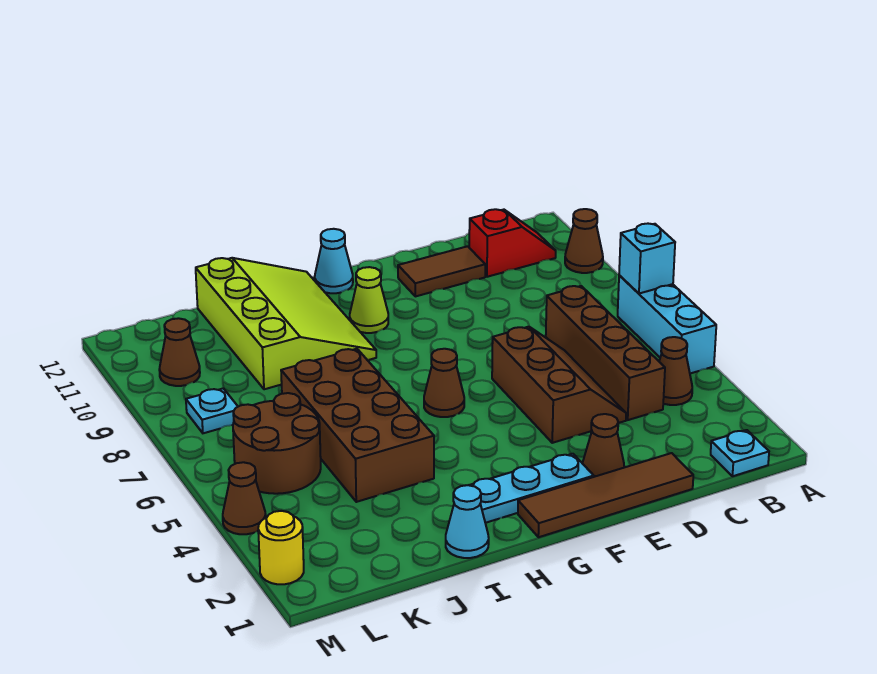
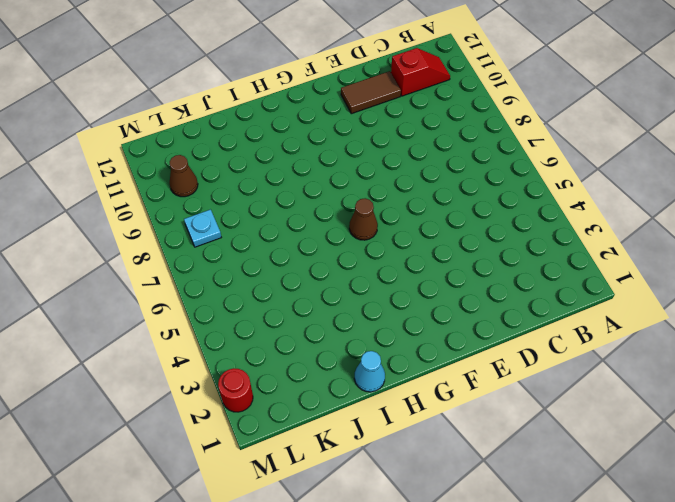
red 1x1 round brick [218,368,253,412] -> yellow 1x1 round brick [258,511,304,584]
none -> cyan 1x3 brick [618,276,716,374]
none -> brown 1x1 cone [565,209,603,273]
none -> cyan 1x1 plate [711,430,769,476]

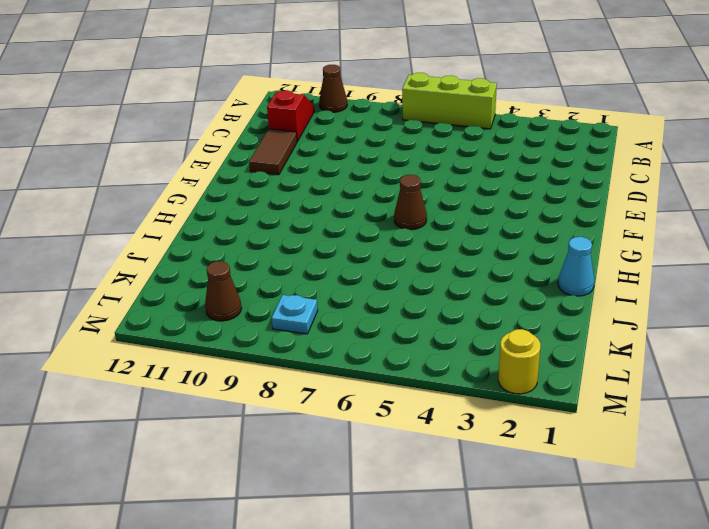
lime 1x3 brick [402,73,497,129] -> cyan 1x3 brick [618,276,716,374]
none -> cyan 1x1 plate [711,430,769,476]
none -> brown 1x1 cone [659,337,692,405]
none -> brown 1x4 brick [546,286,665,420]

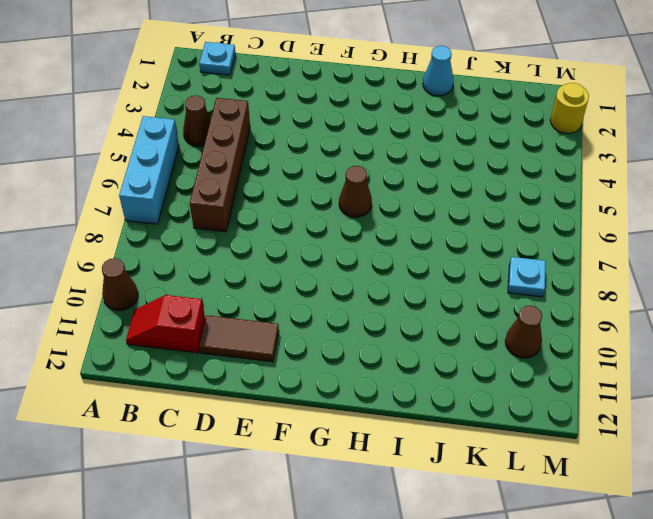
none -> brown 1x4 tile [518,453,693,537]
none -> brown 2x3 slope [492,327,626,443]
none -> brown 1x1 cone [582,414,624,477]

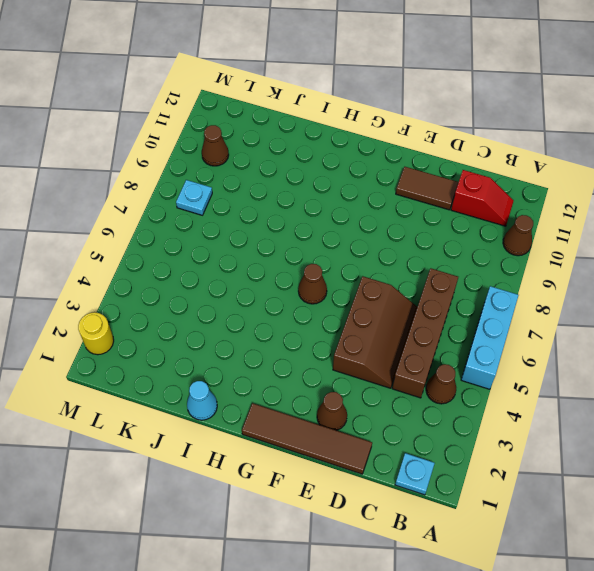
none -> cyan 1x3 plate [469,454,594,523]
none -> lime 1x1 cone [350,267,388,333]
none -> cyan 1x1 cone [315,229,353,293]

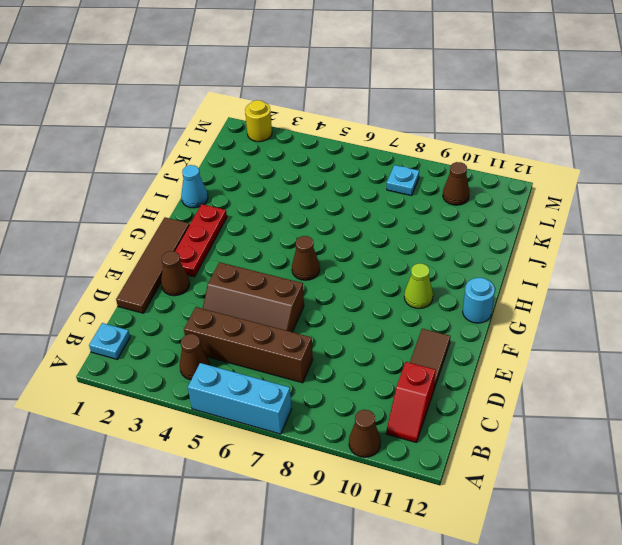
red 1x3 plate [175,204,227,277] -> cyan 1x3 plate [469,454,594,523]
cyan 1x1 round brick [463,278,495,323] -> cyan 1x1 cone [315,229,353,293]
none -> lime 3x4 slope [196,258,376,389]
none -> brown 2x4 brick [281,349,434,502]
none -> brown 2x2 round brick [233,393,321,494]

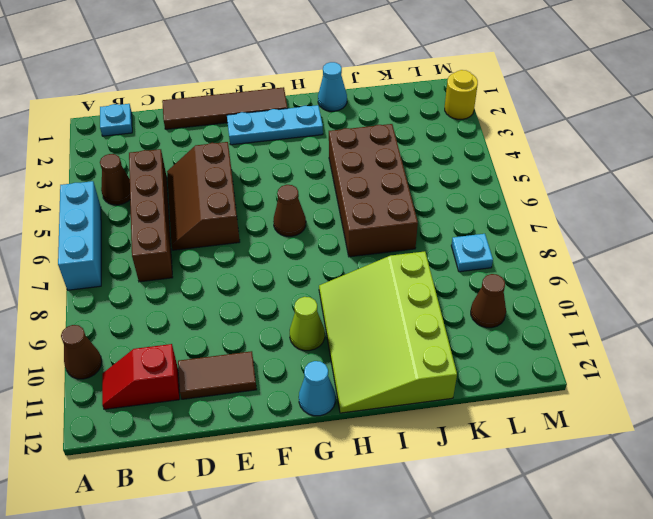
none -> brown 1x1 cone [582,414,624,477]
none -> brown 2x2 round brick [233,393,321,494]
none -> brown 1x1 cone [223,462,266,534]

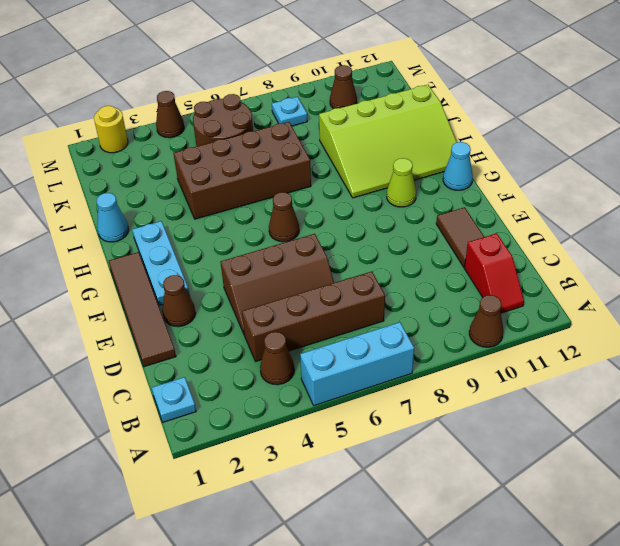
none -> cyan 1x1 brick [619,224,675,294]

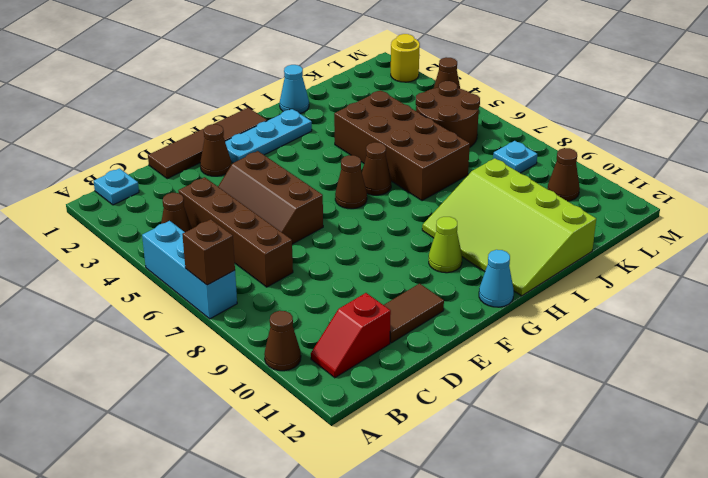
brown 1x1 brick [182,219,235,285] -> cyan 1x1 brick [619,224,675,294]
brown 1x1 cone [362,142,391,195] -> none

